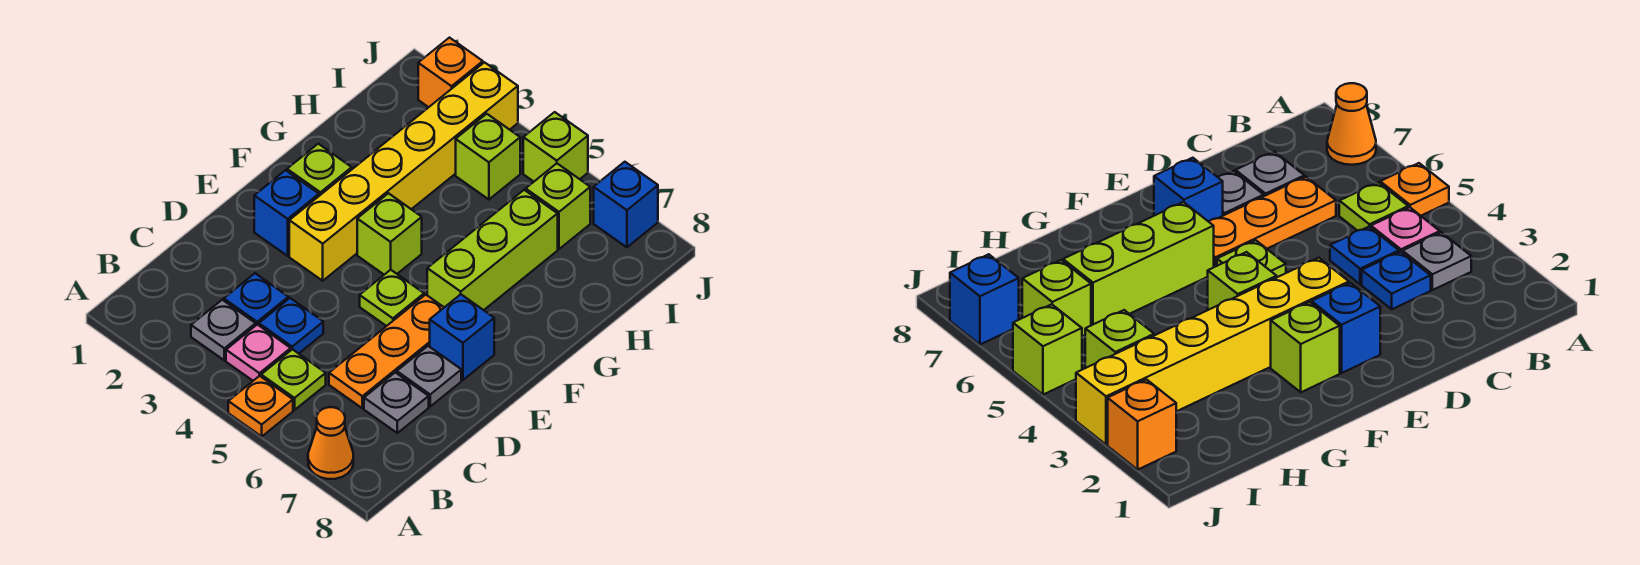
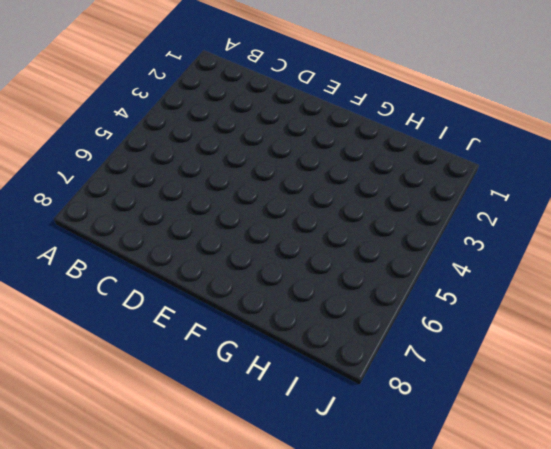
none -> orange 1x1 plate [228,376,293,436]
none -> orange 1x1 cone [308,407,353,479]
none -> grey 1x1 plate [191,300,256,360]

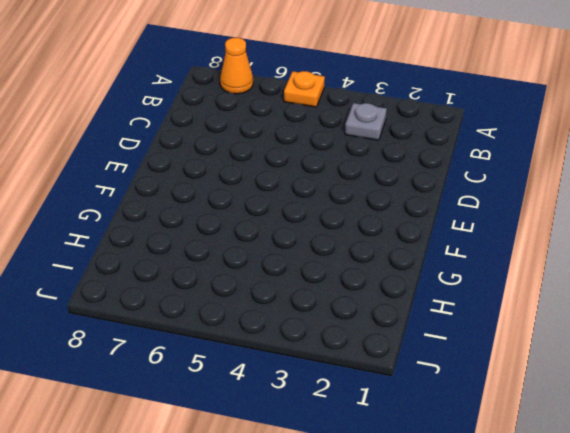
none -> pink 1x1 plate [226,325,291,381]
none -> lime 1x1 plate [261,349,326,410]
none -> blue 1x1 plate [224,273,288,325]

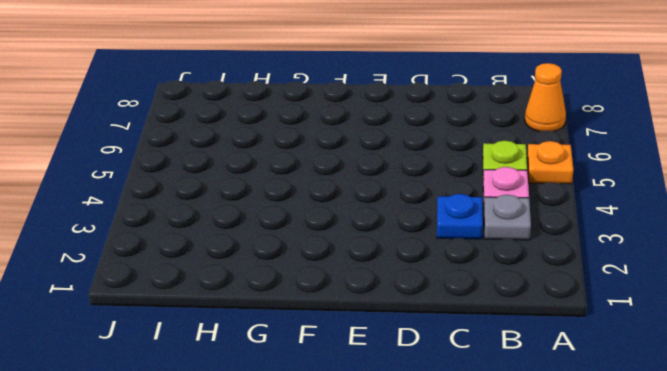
none -> blue 1x1 plate [259,298,323,354]
none -> orange 1x3 plate [329,295,444,408]
none -> grey 1x1 plate [364,372,429,433]

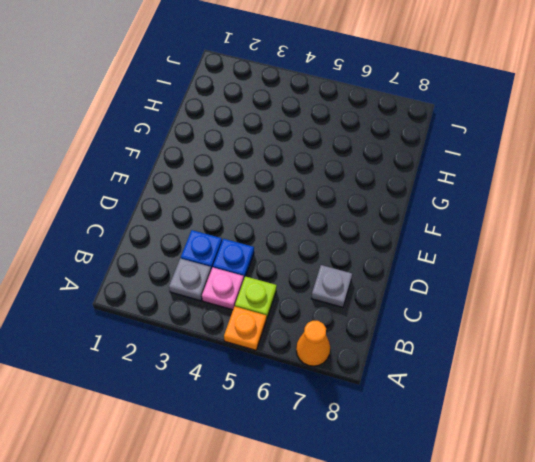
none -> orange 1x3 plate [329,295,444,408]
none -> grey 1x1 plate [397,346,461,406]
none -> blue 1x1 brick [254,170,319,256]

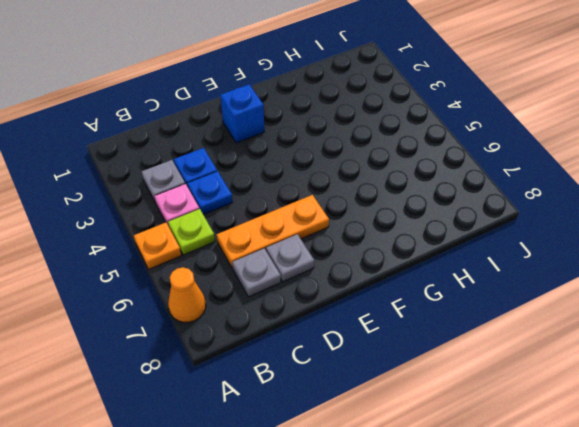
none -> yellow 1x6 brick [289,62,518,281]
none -> lime 1x1 plate [360,270,424,326]
none -> blue 1x1 brick [430,294,494,380]

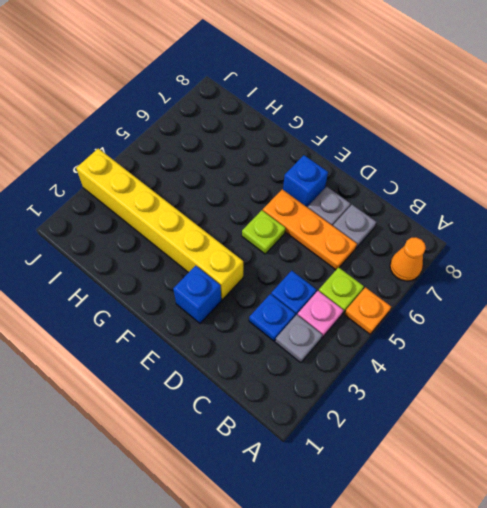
none -> lime 1x1 brick [287,144,352,196]
none -> lime 1x1 brick [357,193,422,275]
none -> lime 1x3 brick [427,190,558,310]

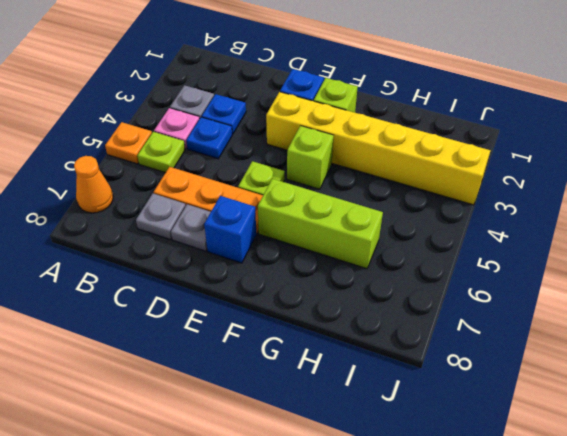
none -> lime 1x1 brick [456,114,520,199]
none -> lime 1x1 brick [526,164,590,249]
none -> orange 1x1 brick [418,38,483,107]

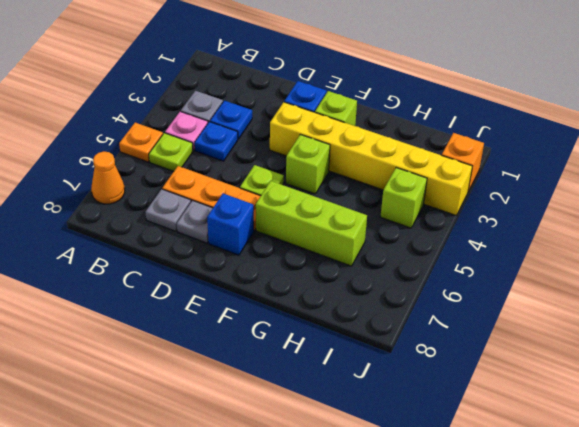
none -> lime 1x1 brick [526,164,590,249]
none -> lime 1x1 brick [523,112,588,182]
none -> blue 1x1 brick [594,162,658,247]

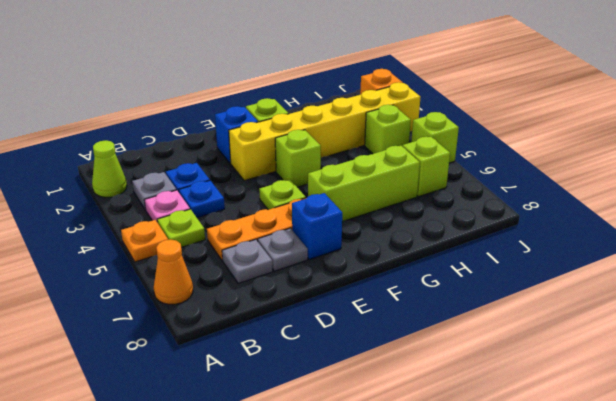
lime 1x1 cone [92,140,127,197] -> none
none -> blue 1x1 brick [594,162,658,247]

